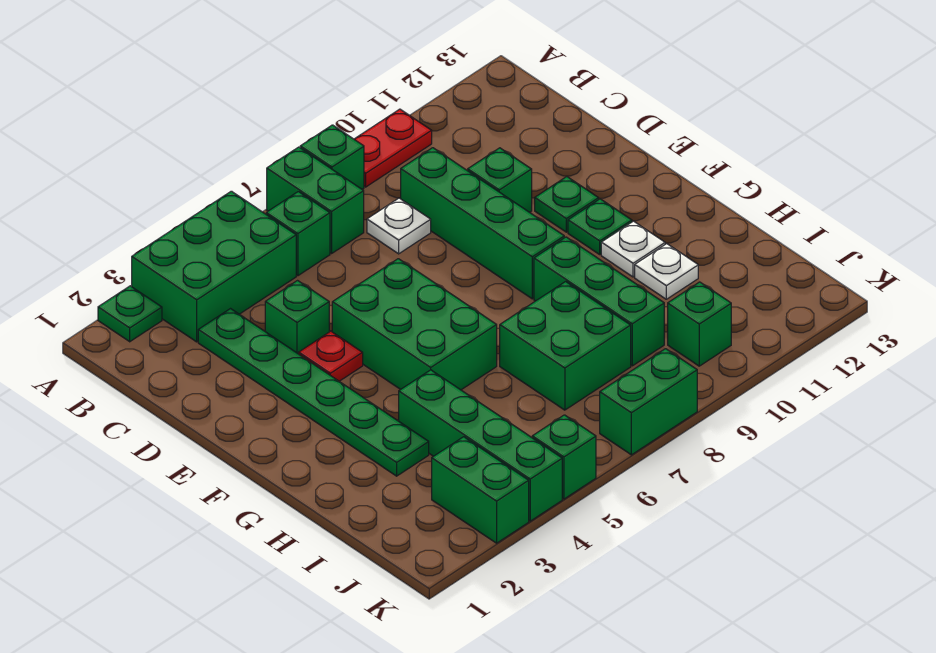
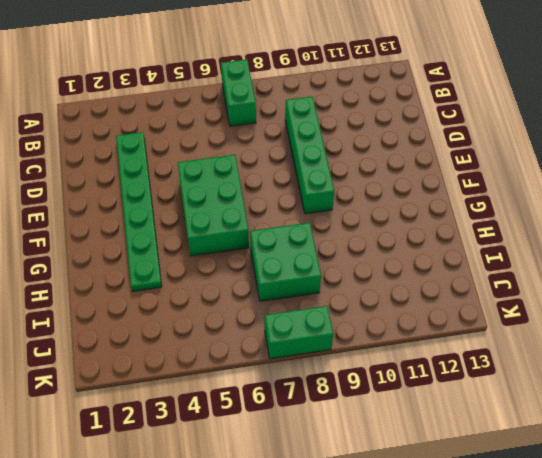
none -> green 1x1 plate [98,286,162,342]
none -> green 2x3 brick [132,191,296,342]
none -> green 1x1 brick [300,125,364,189]

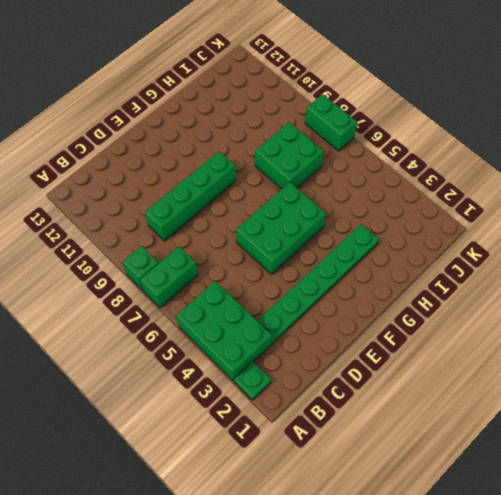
none -> red 1x2 plate [354,109,432,187]
none -> green 1x1 brick [266,192,330,276]
none -> white 1x1 plate [367,198,431,254]

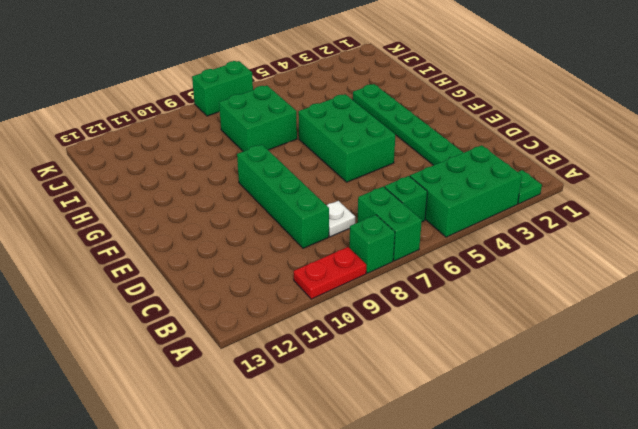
none -> green 1x1 brick [265,281,329,354]
none -> green 1x1 brick [468,148,532,212]
none -> red 1x1 plate [299,331,363,381]

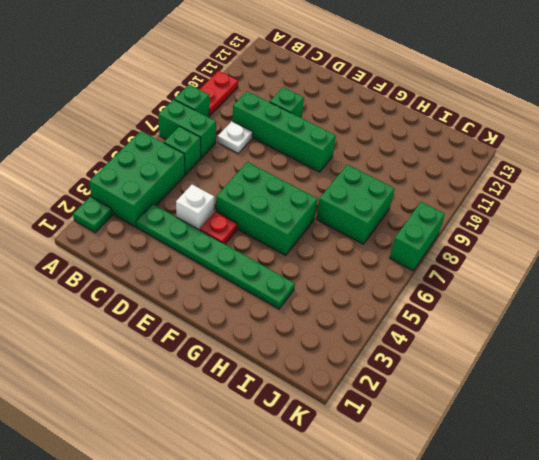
white 1x1 brick [176,185,214,230] -> green 1x1 brick [265,281,329,354]
none -> green 1x1 plate [535,177,599,232]
none -> green 1x1 plate [568,199,632,254]
none -> green 1x3 brick [534,237,664,366]

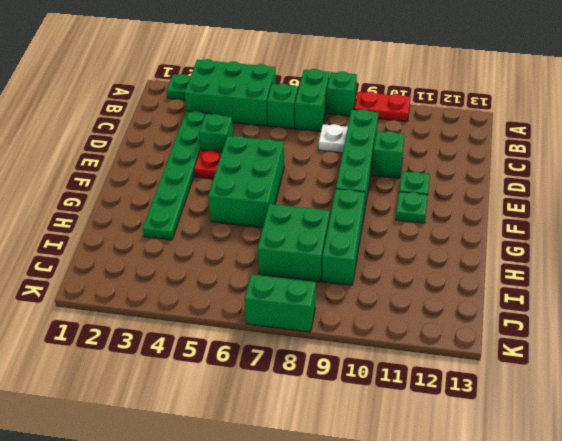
none -> white 1x1 plate [601,221,665,277]
none -> green 1x4 brick [399,370,562,521]
none -> white 1x1 plate [635,244,698,299]

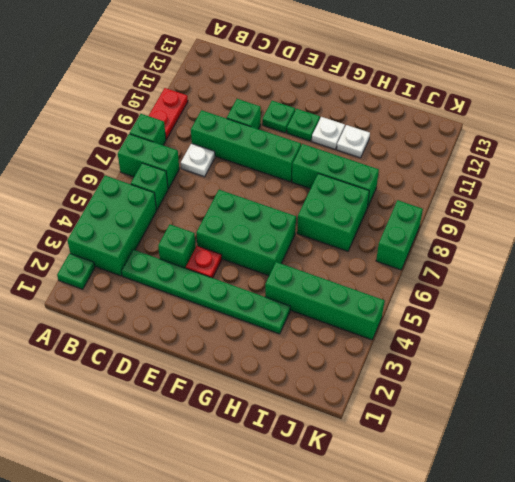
none -> green 1x2 brick [432,437,529,543]
none -> green 1x1 brick [668,282,731,366]
none -> green 1x1 brick [532,415,596,499]

